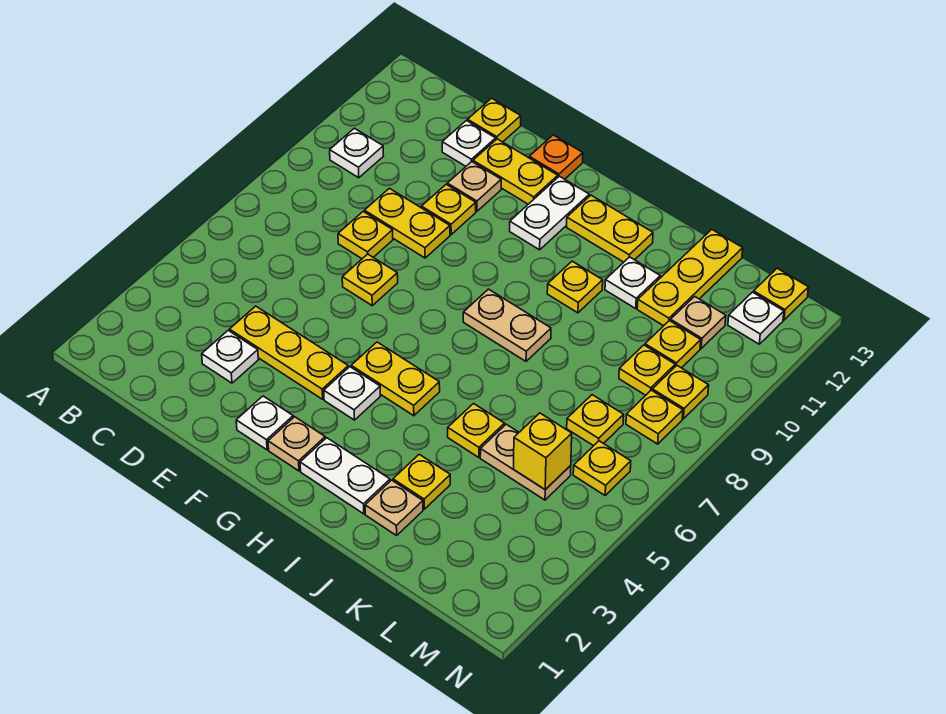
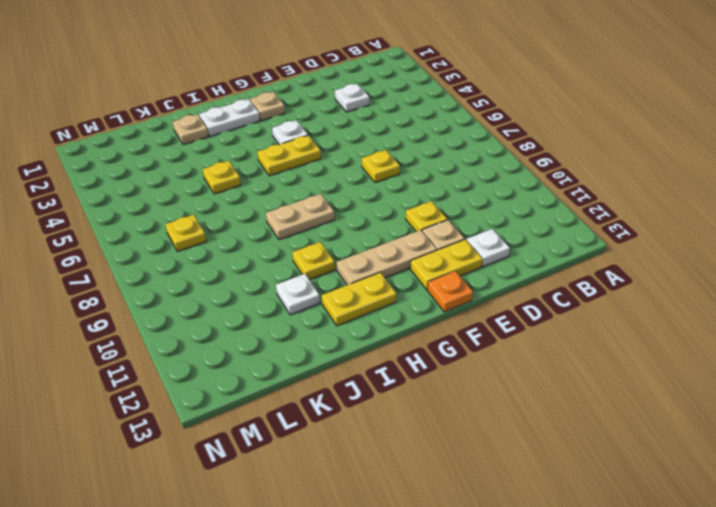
tan 1x3 plate [337,230,437,285] -> white 1x2 plate [510,176,589,250]
none -> white 1x1 plate [330,128,383,178]
none -> yellow 1x3 plate [229,306,348,399]
none -> yellow 1x1 plate [338,212,393,259]
none -> yellow 1x2 plate [364,188,450,258]

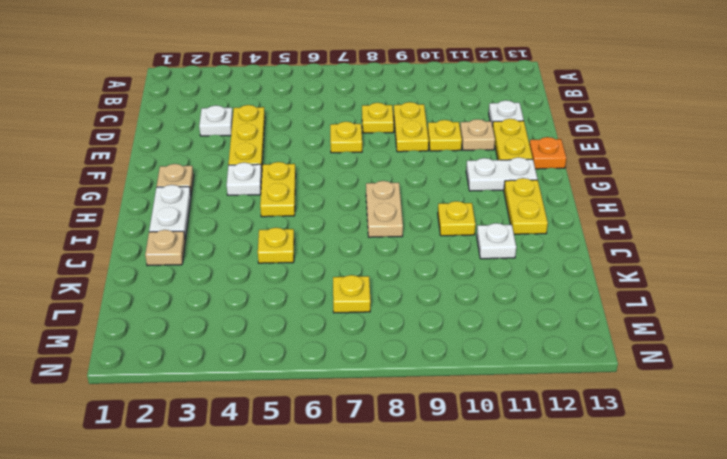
none -> white 1x1 plate [330,128,383,178]
none -> yellow 1x1 plate [468,98,521,142]
none -> white 1x1 plate [236,396,293,450]
none -> yellow 1x1 plate [393,454,450,509]

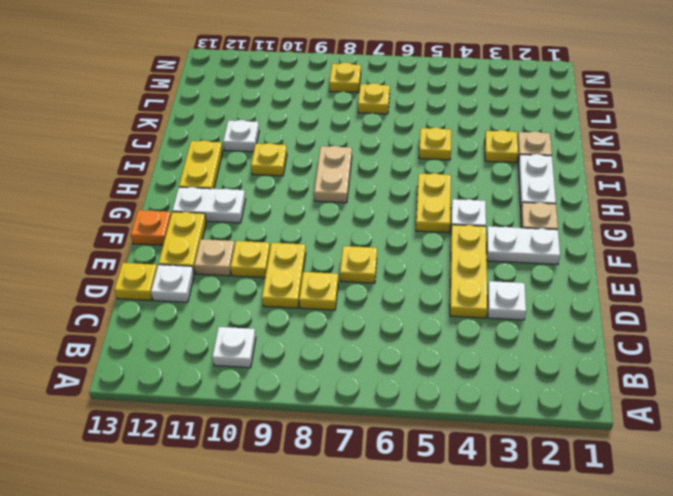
white 1x2 plate [487,226,560,264] -> white 1x1 plate [236,396,293,450]
none -> tan 1x2 plate [480,424,571,500]
none -> yellow 1x3 plate [637,230,743,326]
none -> yellow 1x1 plate [619,345,675,395]
none -> yellow 1x1 plate [645,321,701,368]

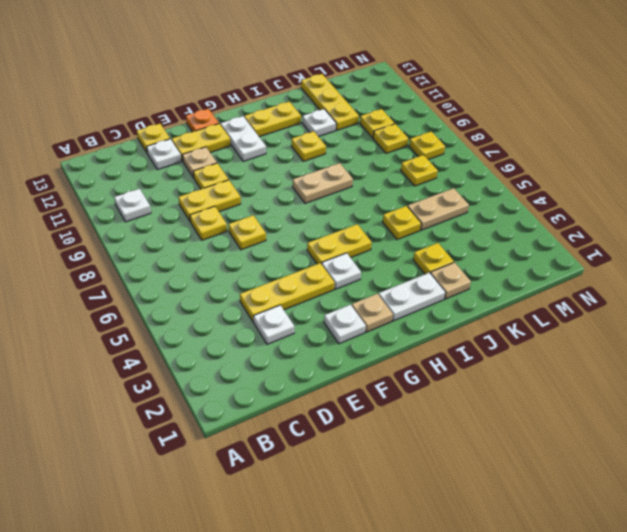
none -> tan 1x1 plate [670,296,726,348]
none -> yellow 1x1 plate [573,441,631,495]
none -> yellow 1x1 plate [652,366,709,419]
none -> white 1x1 plate [728,292,784,344]

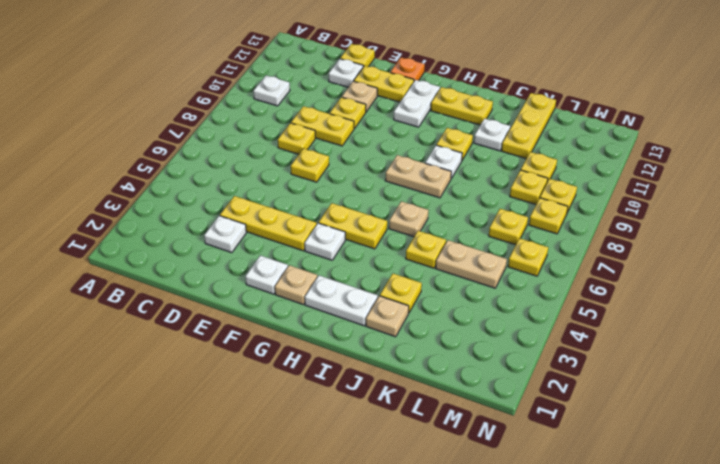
tan 1x1 plate [389,201,429,237] -> tan 1x1 plate moved to [670,296,726,348]
white 1x1 plate [425,145,462,178] -> white 1x1 plate moved to [728,292,784,344]
none -> yellow 1x1 plate [753,268,808,320]
none -> yellow 1x1 brick [514,413,572,490]

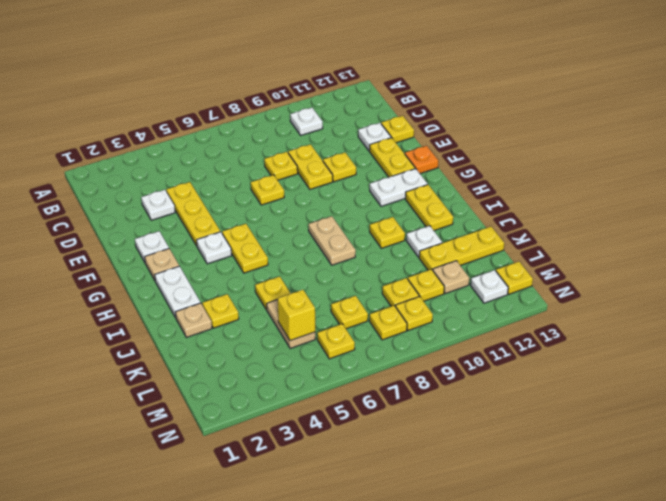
none -> tan 1x1 plate [447,162,501,211]

